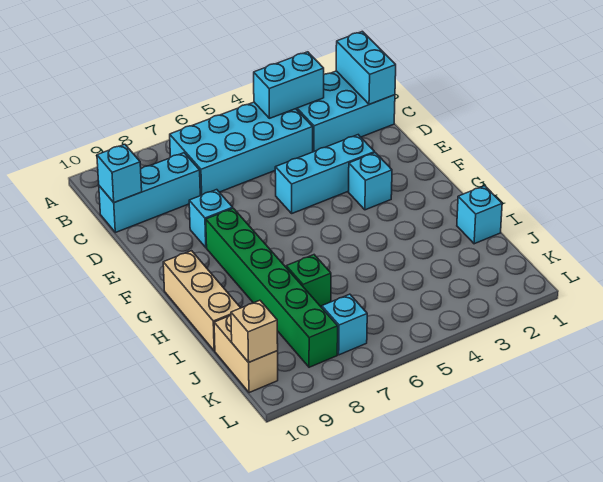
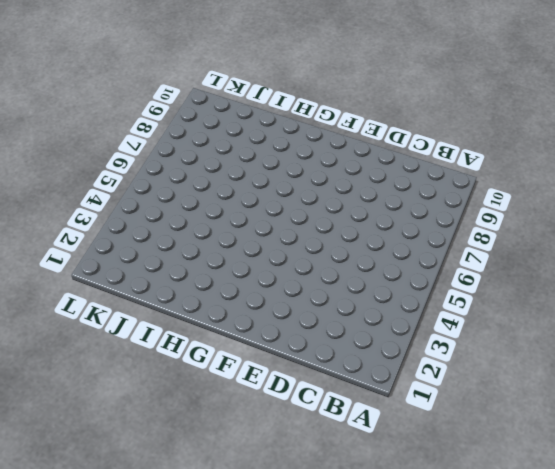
none -> cyan 2x3 brick [296,71,395,152]
none -> cyan 2x4 brick [170,102,313,196]
none -> cyan 1x3 brick [99,153,200,233]

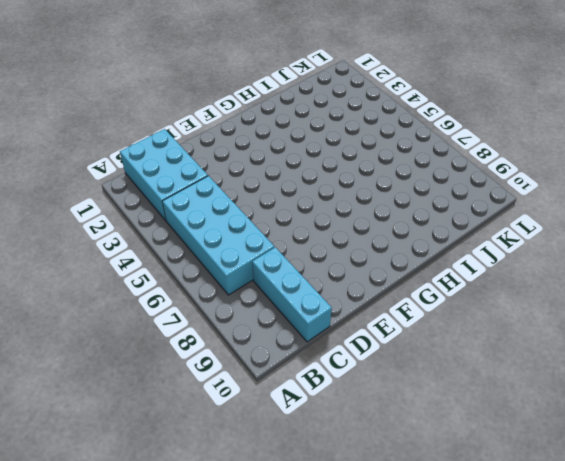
none -> cyan 1x3 brick [275,135,375,213]
none -> cyan 1x1 brick [189,190,233,248]
none -> cyan 1x1 brick [348,153,392,210]

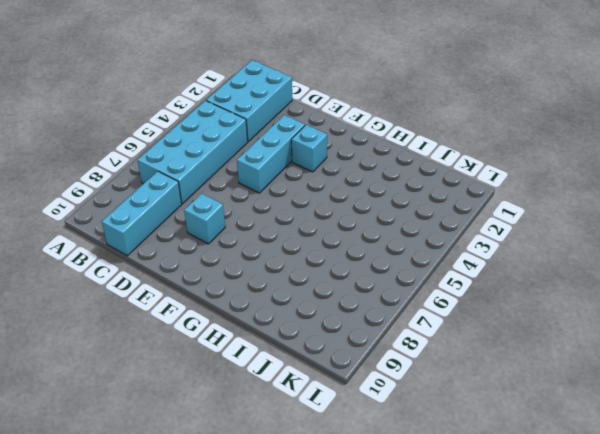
none -> green 1x6 brick [206,208,338,367]
none -> tan 1x3 brick [163,251,240,351]
none -> cyan 1x1 brick [457,186,502,244]

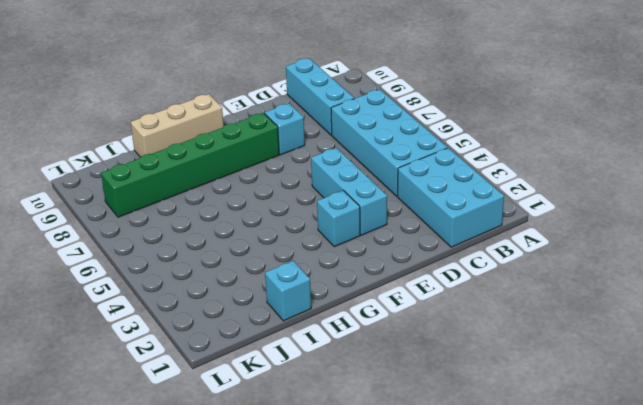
none -> green 1x1 brick [286,255,331,307]
none -> tan 1x2 brick [214,315,278,393]
none -> cyan 1x1 brick [322,294,367,355]

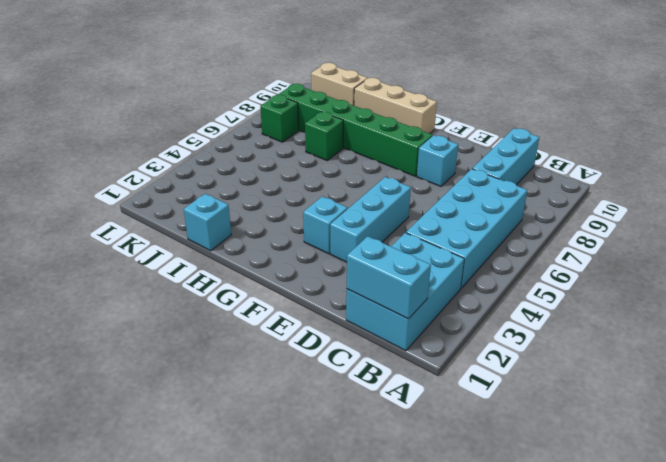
green 1x1 brick [260,95,299,142] -> cyan 1x1 brick [322,294,367,355]
none -> cyan 1x2 brick [254,52,324,118]
none -> cyan 1x1 brick [97,144,142,203]
none -> tan 1x1 brick [231,300,278,362]

